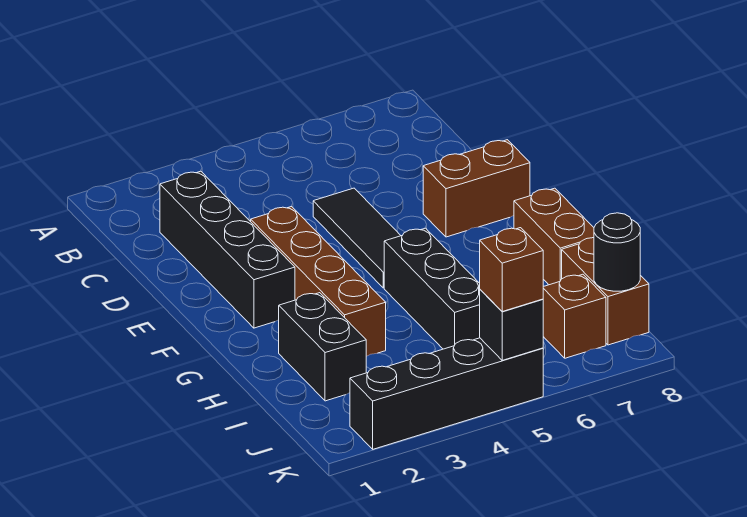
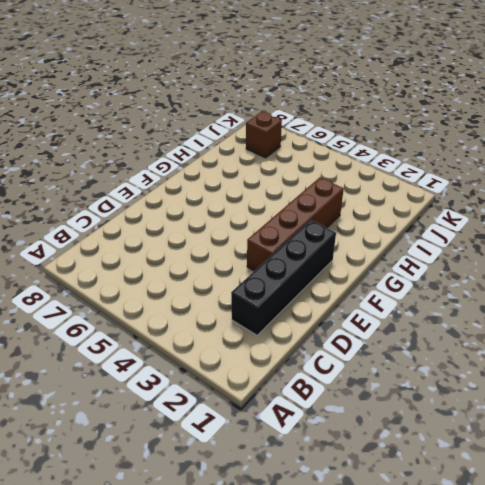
none -> black 1x3 tile [313,188,401,288]
none -> brown 1x2 brick [423,140,530,237]
none -> black 1x3 brick [384,228,480,349]

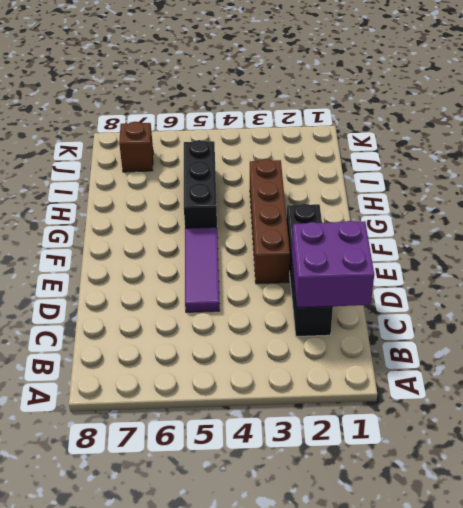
purple 2x2 brick [292,221,374,307] -> none
purple 1x3 tile [185,227,220,312] -> black 1x3 tile [313,188,401,288]
none -> brown 1x2 brick [423,140,530,237]
none -> brown 1x2 brick [514,188,594,285]
none -> black 1x2 brick [279,293,366,401]

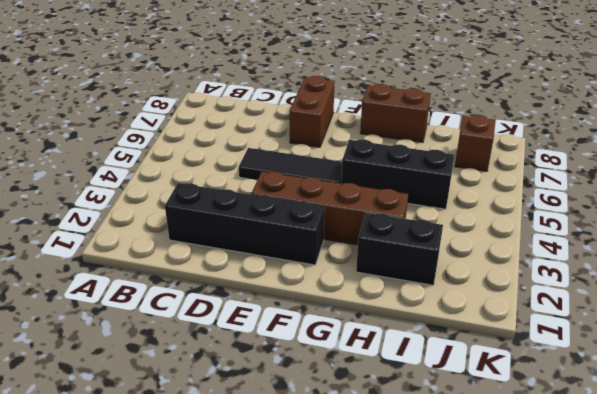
none -> brown 1x2 brick [562,238,649,345]
none -> black 1x4 brick [350,338,543,449]
none -> black 1x1 round brick [594,213,640,291]

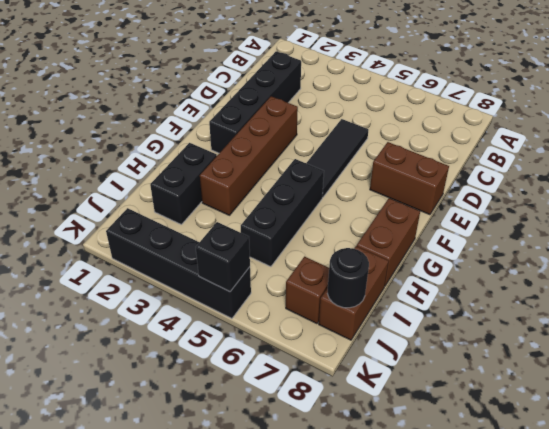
none -> brown 1x1 brick [480,228,543,311]

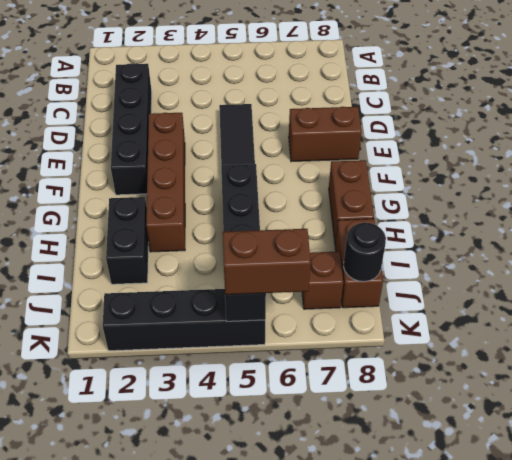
brown 1x2 brick [223,229,311,295] -> brown 1x1 brick [480,228,543,311]

